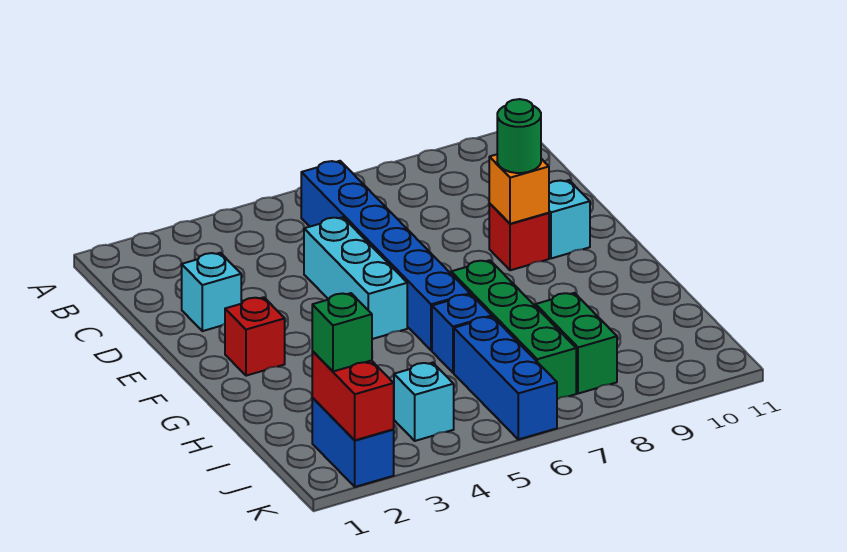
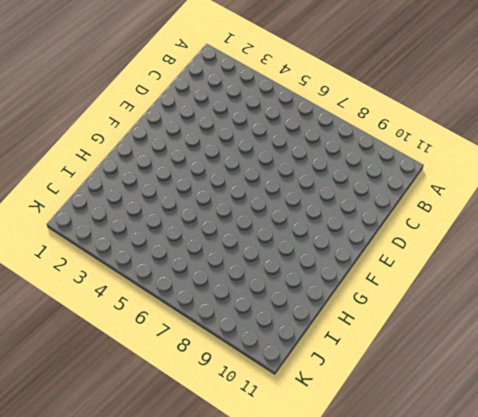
none -> blue 1x6 brick [301,161,470,350]
none -> cyan 1x1 brick [182,253,241,331]
none -> cyan 1x3 brick [304,217,407,339]

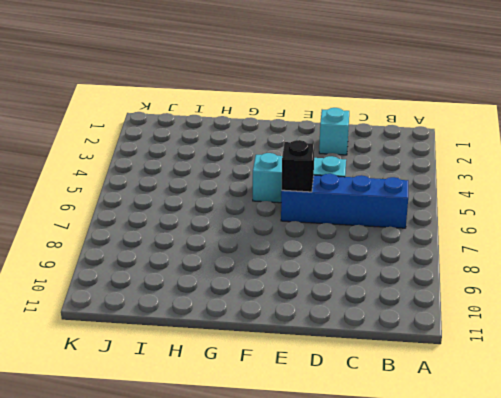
blue 1x4 brick [281,174,408,228] -> blue 1x6 brick [301,161,470,350]
black 1x1 brick [282,140,315,192] -> none
none -> red 1x1 brick [489,203,549,270]
none -> cyan 1x1 brick [549,180,590,258]
none -> red 1x1 brick [225,297,285,376]

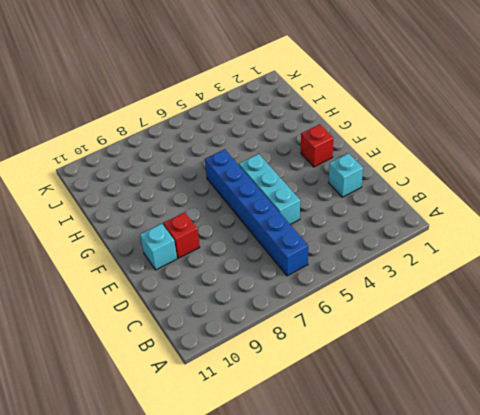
none -> green 1x4 brick [451,260,576,399]
none -> blue 1x1 brick [432,294,492,373]
none -> blue 1x3 brick [454,317,557,439]

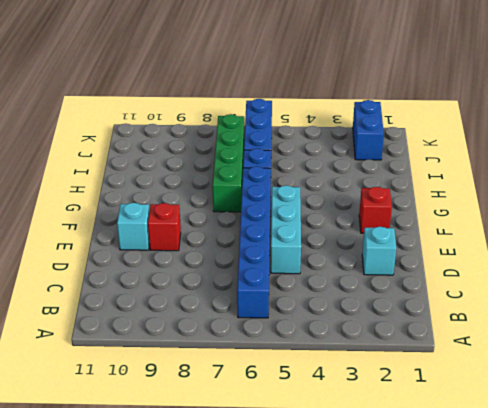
none -> green 1x2 brick [536,293,617,394]
none -> cyan 1x1 brick [394,363,454,441]
none -> orange 1x1 brick [489,155,549,224]

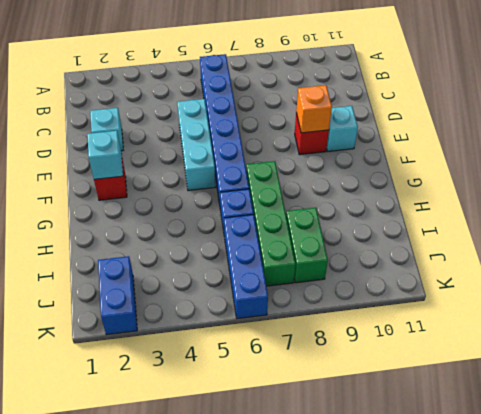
cyan 1x1 brick [87,131,123,179] -> cyan 1x1 brick moved to [394,363,454,441]
none -> red 1x2 brick [312,351,394,440]
none -> green 1x1 round brick [497,99,541,173]
none -> green 1x1 brick [312,293,372,371]

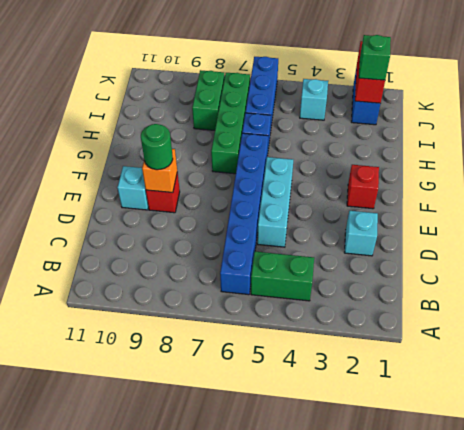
green 1x2 brick [251,252,314,301] -> none

